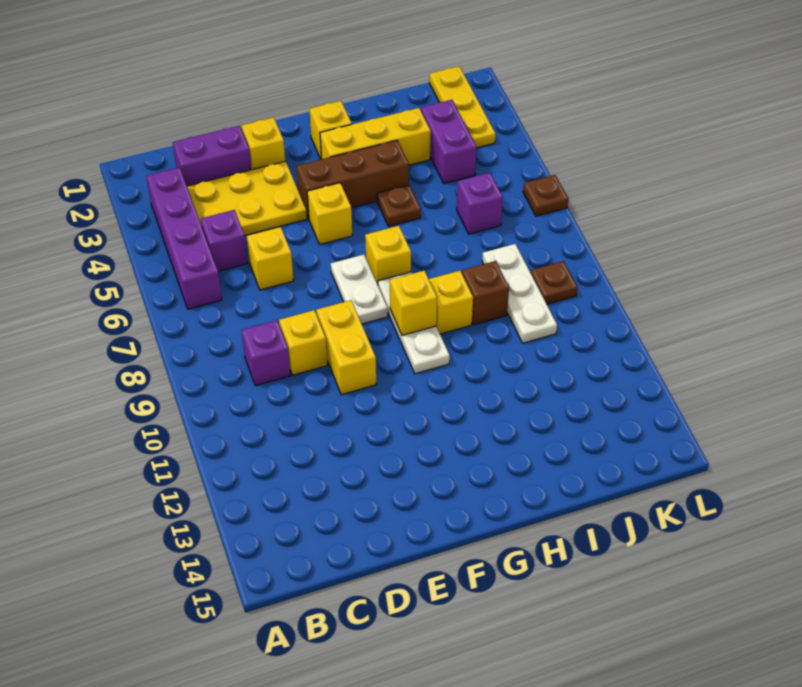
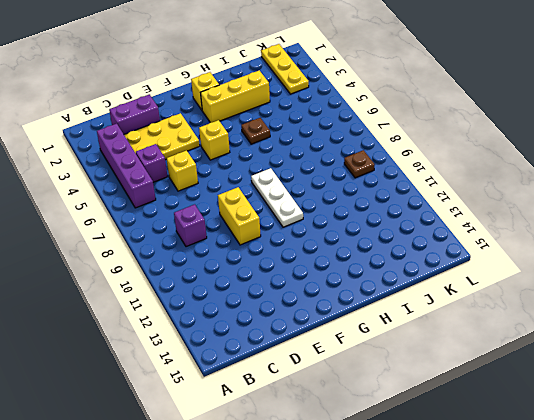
none -> yellow 1x1 brick [279,310,327,375]
none -> yellow 1x1 brick [242,117,285,170]
none -> brown 1x3 brick [296,140,409,218]

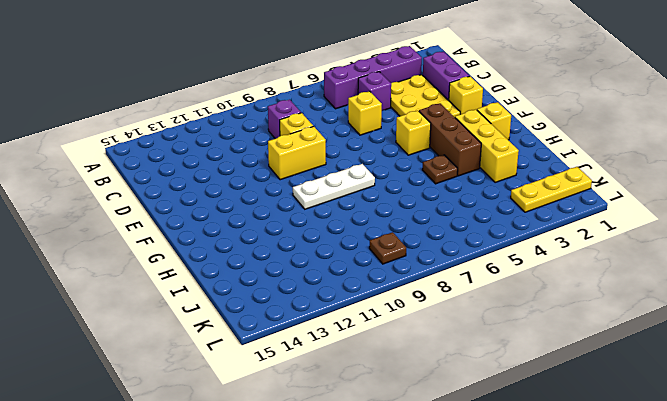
none -> white 1x2 plate [331,255,388,324]
none -> yellow 1x1 brick [365,226,411,285]
none -> yellow 1x1 brick [429,271,473,334]

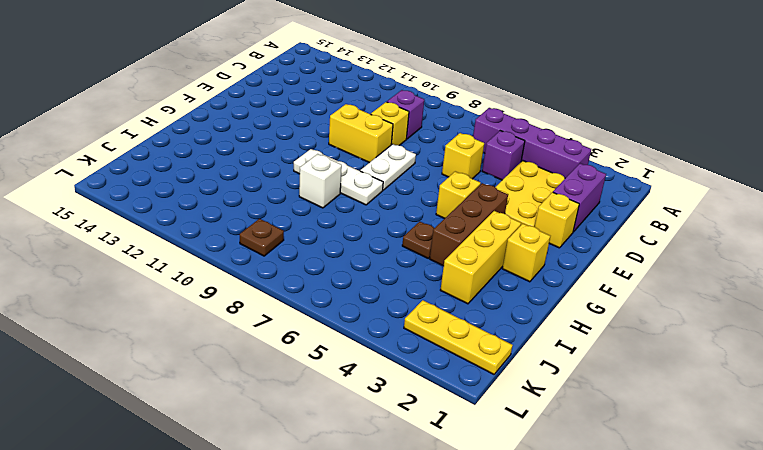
white 1x2 plate [360,144,416,190] -> white 1x2 plate turned to [331,255,388,324]
white 1x1 brick [299,154,342,208] -> yellow 1x1 brick [429,271,473,334]
none -> yellow 1x1 brick [365,226,411,285]
none -> brown 1x1 brick [462,261,509,325]
none -> purple 1x2 brick [421,100,477,184]

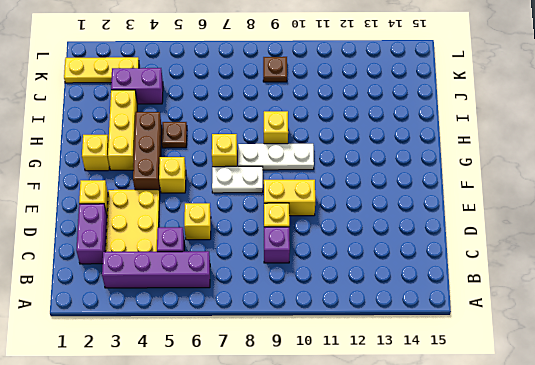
none -> brown 1x1 brick [462,261,509,325]
none -> purple 1x1 brick [457,173,503,234]
none -> white 1x3 plate [482,244,557,343]

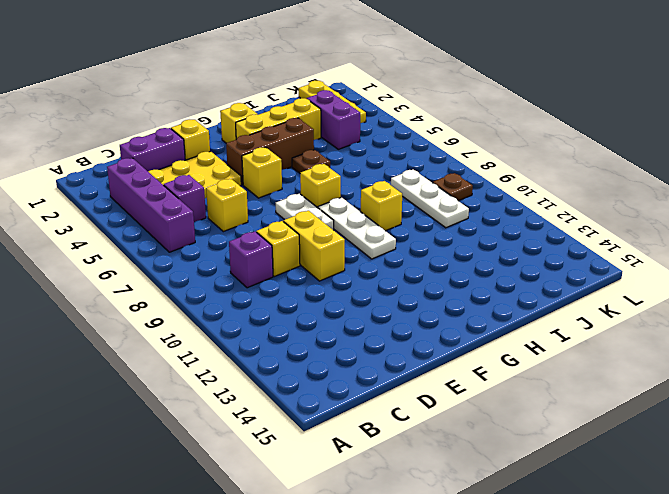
none -> brown 1x1 brick [462,261,509,325]
none -> purple 1x1 brick [457,173,503,234]
none -> brown 1x1 plate [523,175,568,216]

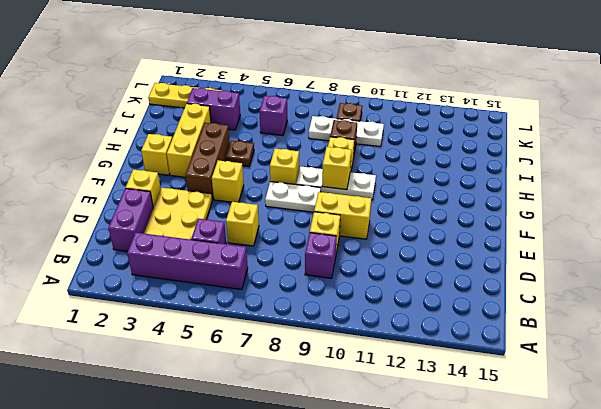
none -> brown 1x1 plate [523,175,568,216]

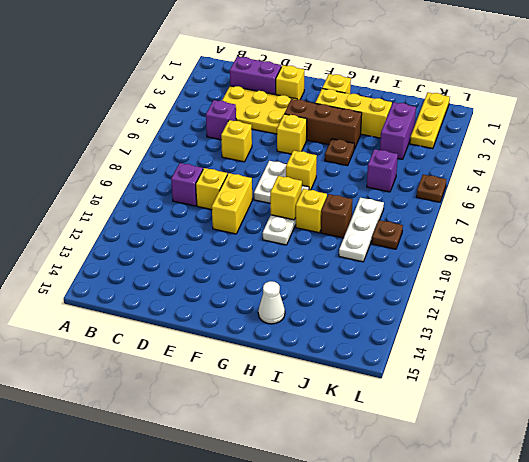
white 1x1 cone [258,281,285,324] -> none
none -> purple 1x4 brick [146,168,222,309]

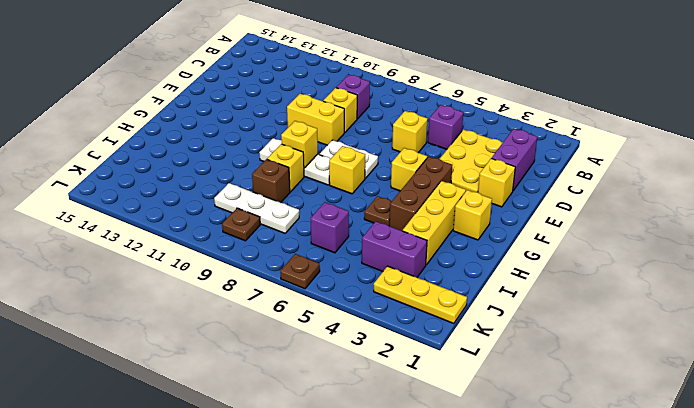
none -> purple 1x4 brick [146,168,222,309]

